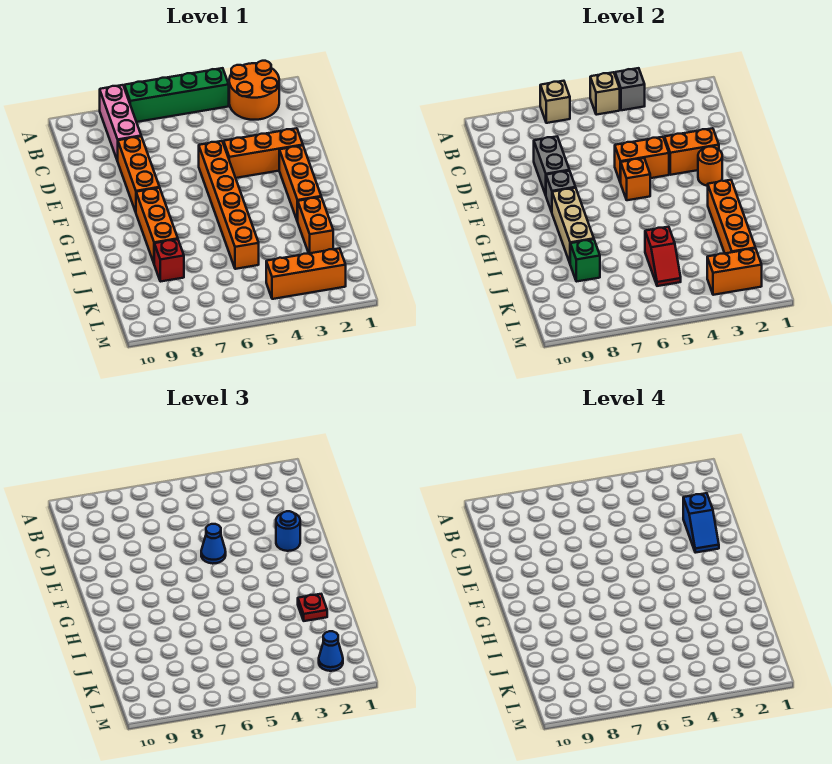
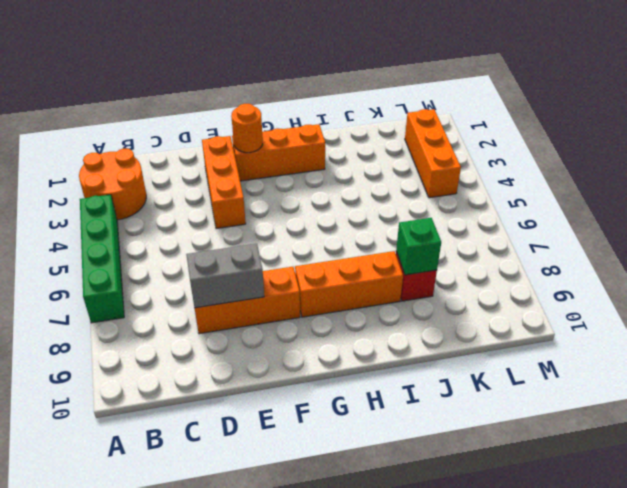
none -> pink 1x3 brick [100,85,141,161]
none -> orange 1x6 brick [199,141,259,269]
none -> orange 1x2 brick [298,197,333,253]
none -> grey 1x1 brick [615,68,645,110]

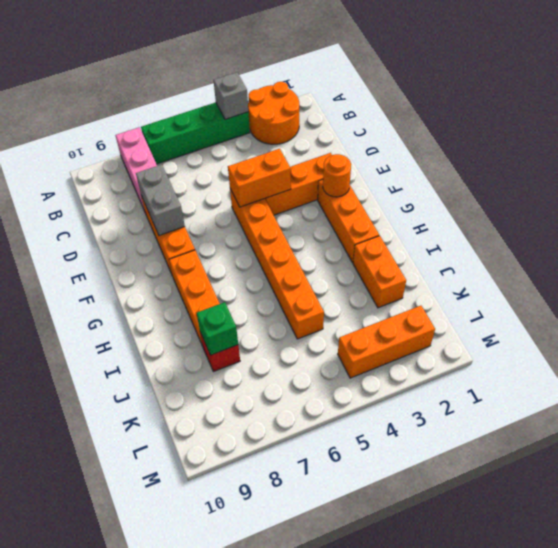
none -> tan 1x1 brick [590,72,620,115]
none -> tan 1x1 brick [540,81,570,123]
none -> orange 1x2 brick [664,128,719,175]
none -> orange 1x1 brick [621,158,650,200]

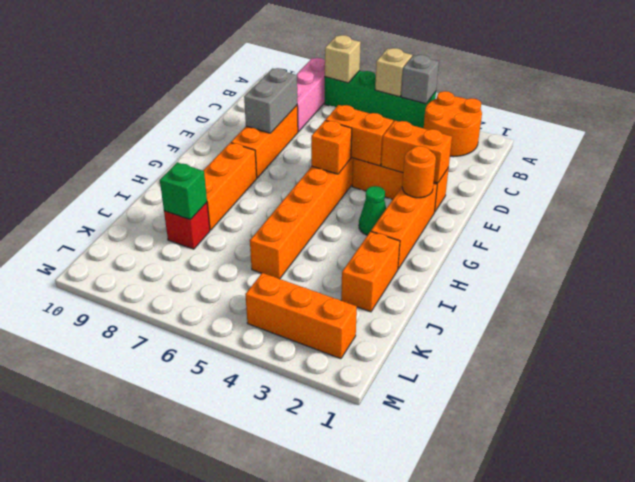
green 1x1 cone [359,186,386,235] -> none
none -> grey 1x1 brick [546,171,576,212]
none -> tan 1x3 brick [552,188,594,263]
none -> orange 1x4 brick [708,180,755,253]
none -> red 1x2 slope [645,227,681,286]

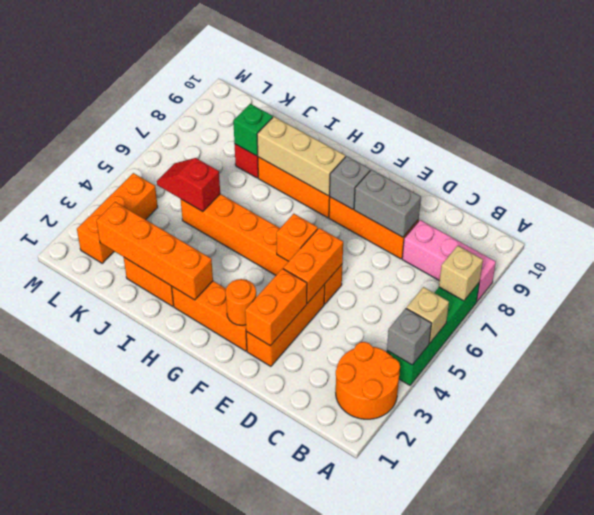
none -> orange 1x2 brick [707,248,762,295]
none -> blue 1x1 round brick [276,511,300,551]
none -> blue 1x1 cone [201,524,226,564]
none -> red 1x1 plate [298,594,327,621]

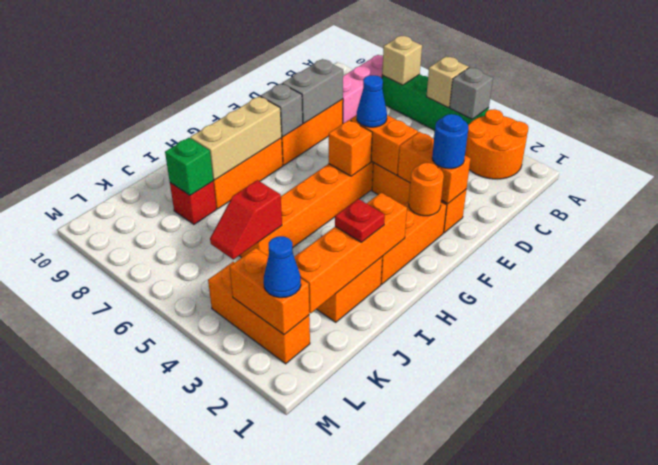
none -> blue 1x2 slope [683,493,719,553]

